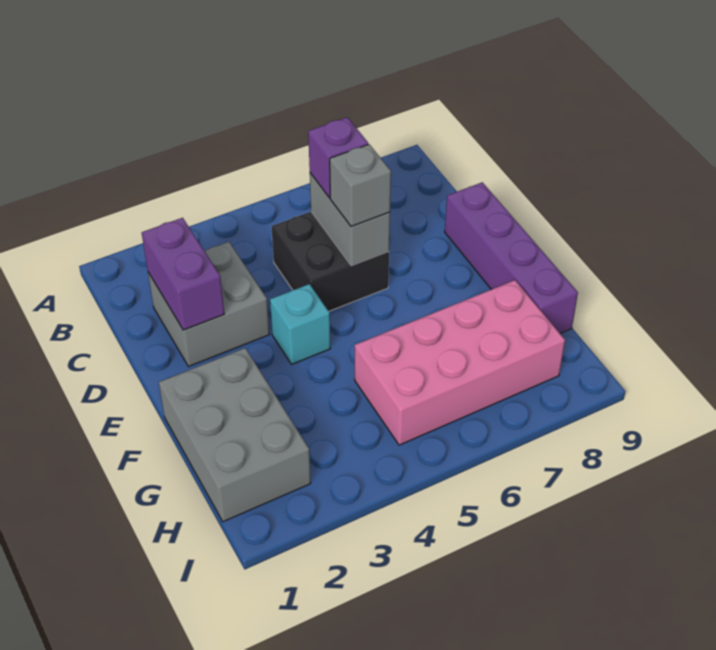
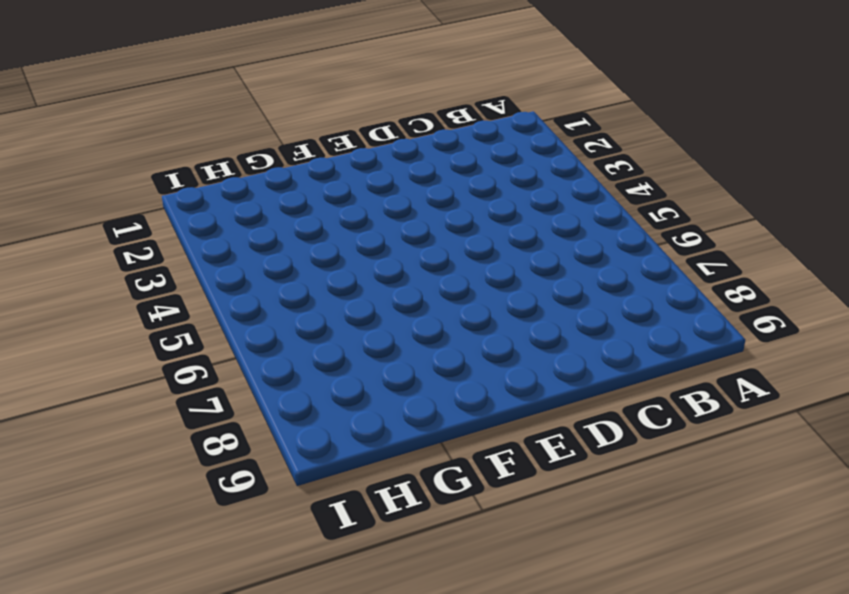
none -> grey 2x2 brick [148,242,270,367]
none -> black 2x2 brick [271,212,389,311]

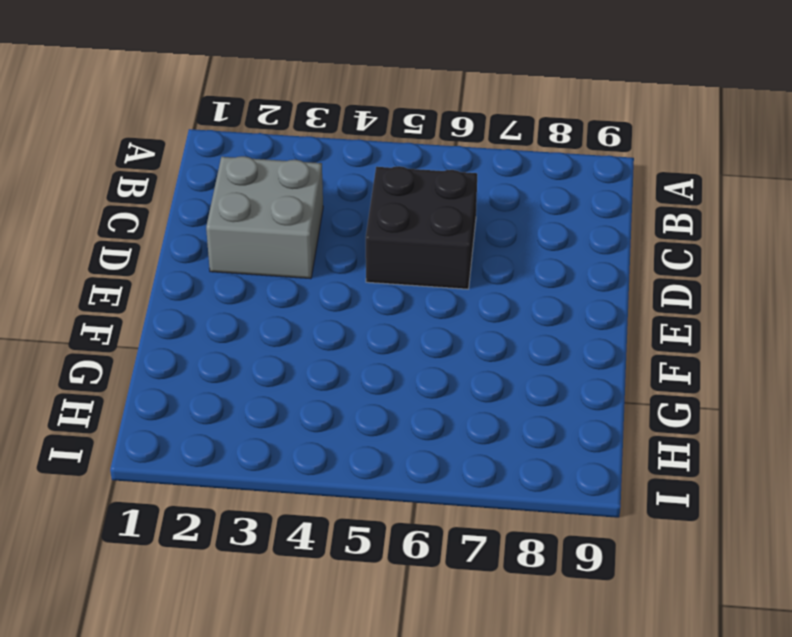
none -> purple 1x4 brick [445,182,578,334]
none -> cyan 1x1 brick [270,284,330,364]

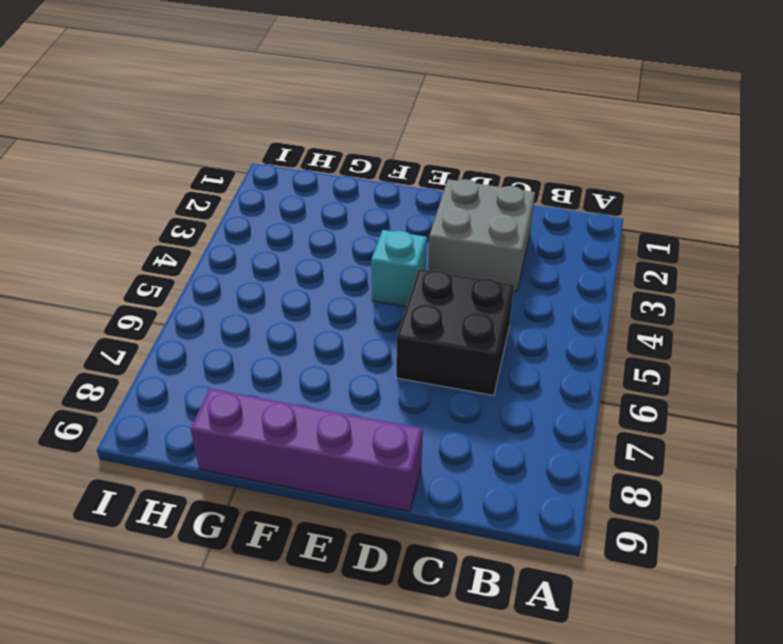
none -> grey 2x3 brick [159,348,311,522]
none -> pink 2x4 brick [355,280,565,445]

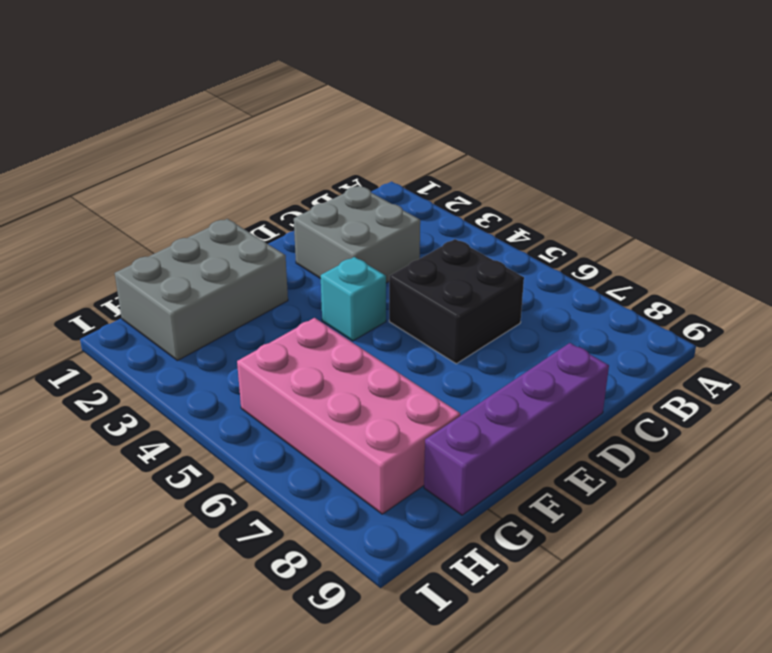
none -> purple 1x2 brick [142,218,224,330]
none -> grey 1x2 brick [310,173,390,265]

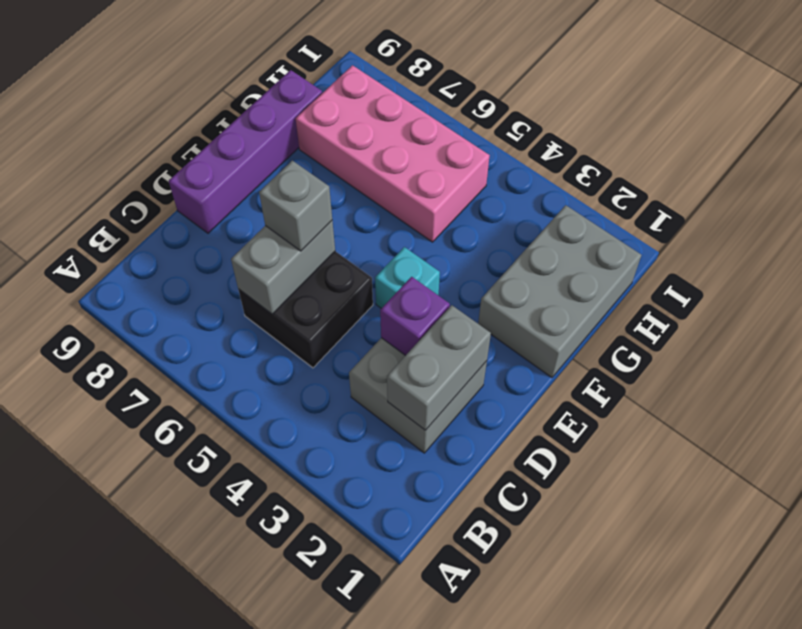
grey 1x2 brick [387,305,491,430] -> purple 1x2 brick [142,218,224,330]
purple 1x1 brick [380,277,450,356] -> purple 1x1 brick moved to [308,117,368,198]

